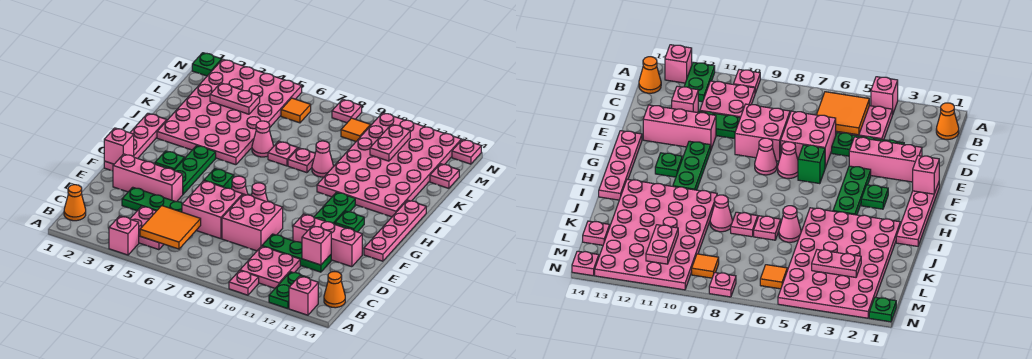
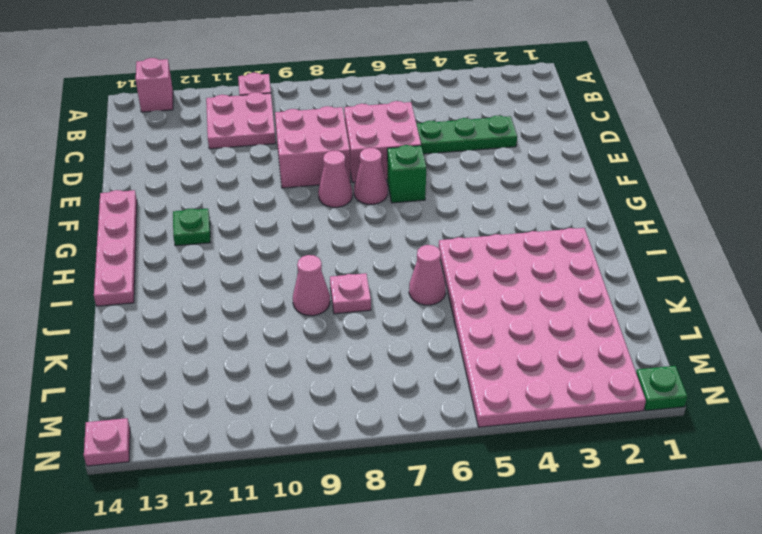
none -> pink 1x1 brick [109,216,139,255]
none -> green 1x2 plate [269,272,308,309]
none -> orange 1x1 cone [64,185,86,221]
none -> pink 2x2 plate [130,206,164,250]

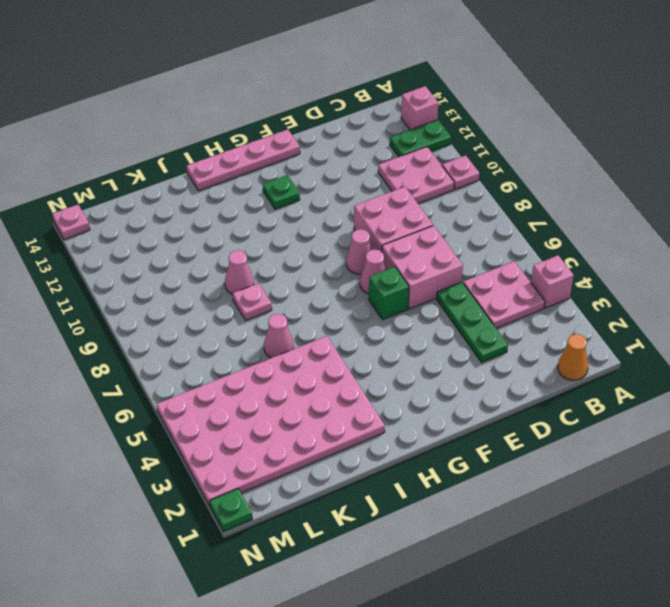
none -> orange 1x1 cone [324,272,345,308]
none -> green 1x3 plate [262,234,331,272]
none -> pink 1x3 brick [113,154,183,202]
none -> pink 1x3 brick [293,214,362,267]

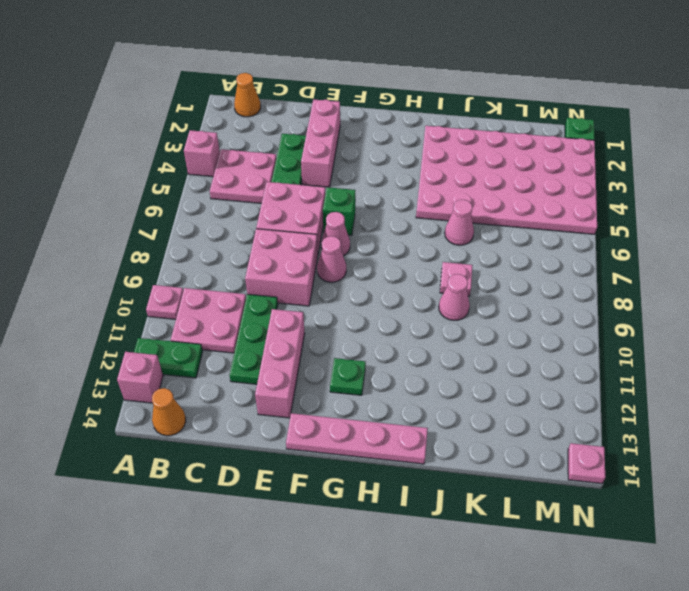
none -> pink 1x4 plate [104,113,167,171]
none -> green 1x3 plate [174,145,216,194]
none -> green 1x3 plate [314,192,355,224]
none -> green 1x1 plate [155,151,185,170]

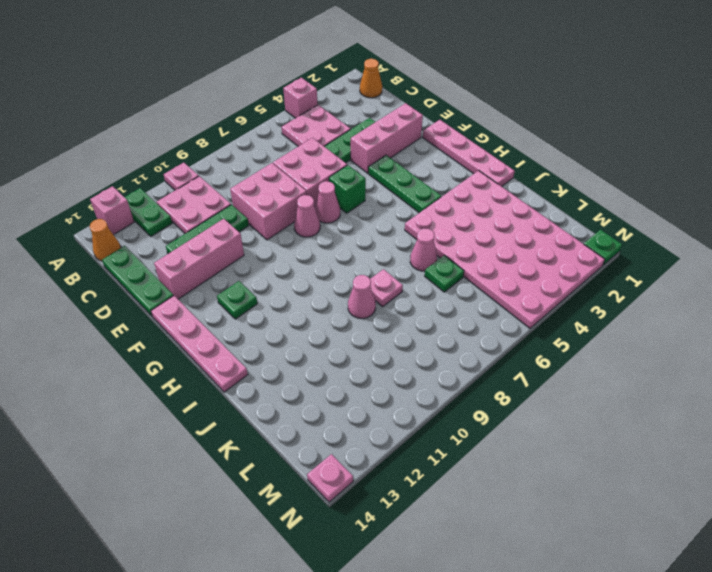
green 1x3 plate [102,246,174,316] -> green 1x3 plate moved to [314,192,355,224]
green 1x1 plate [425,255,464,292] -> green 1x1 plate moved to [155,151,185,170]
none -> pink 4x6 plate [317,113,461,217]
none -> pink 1x1 plate [268,141,298,166]
none -> pink 1x1 plate [430,164,459,188]
none -> orange 1x1 tile [281,98,311,123]

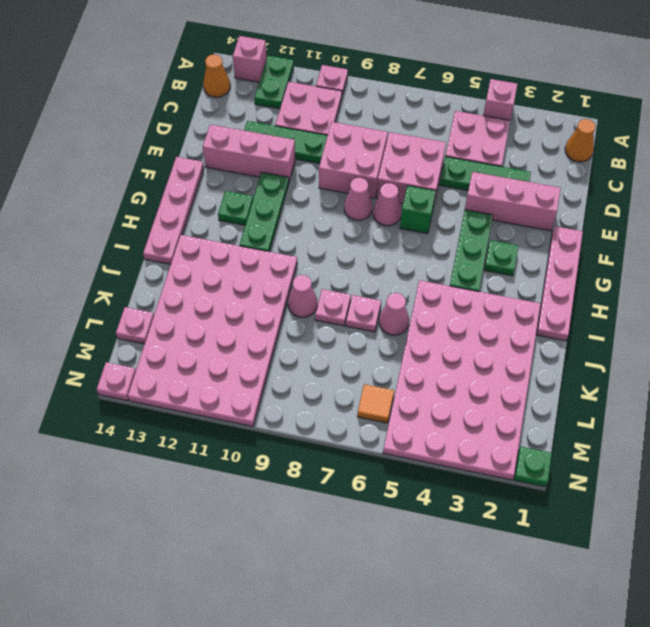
none -> orange 1x1 tile [341,118,371,141]
none -> pink 1x1 plate [332,99,362,123]
none -> orange 2x2 tile [140,206,201,249]
none -> pink 1x1 brick [302,226,331,265]

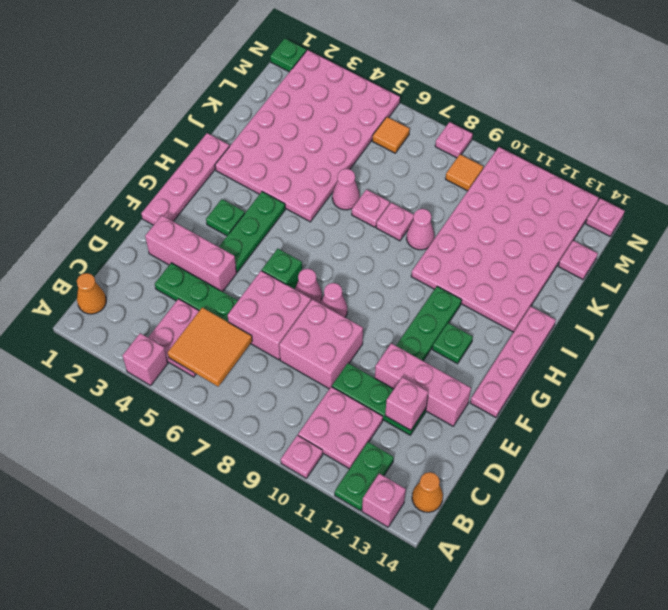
none -> pink 1x1 brick [104,128,134,164]
none -> pink 1x2 plate [210,83,260,114]
none -> pink 1x2 plate [370,124,410,161]

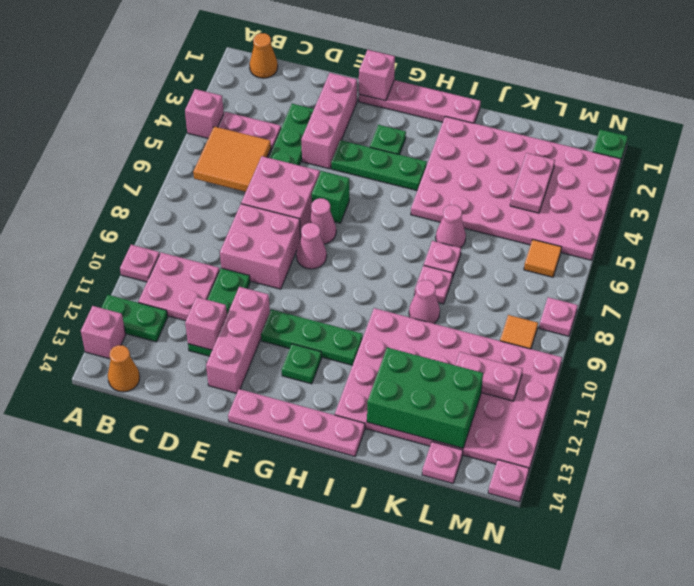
green 2x3 brick [367,348,483,448] -> none

